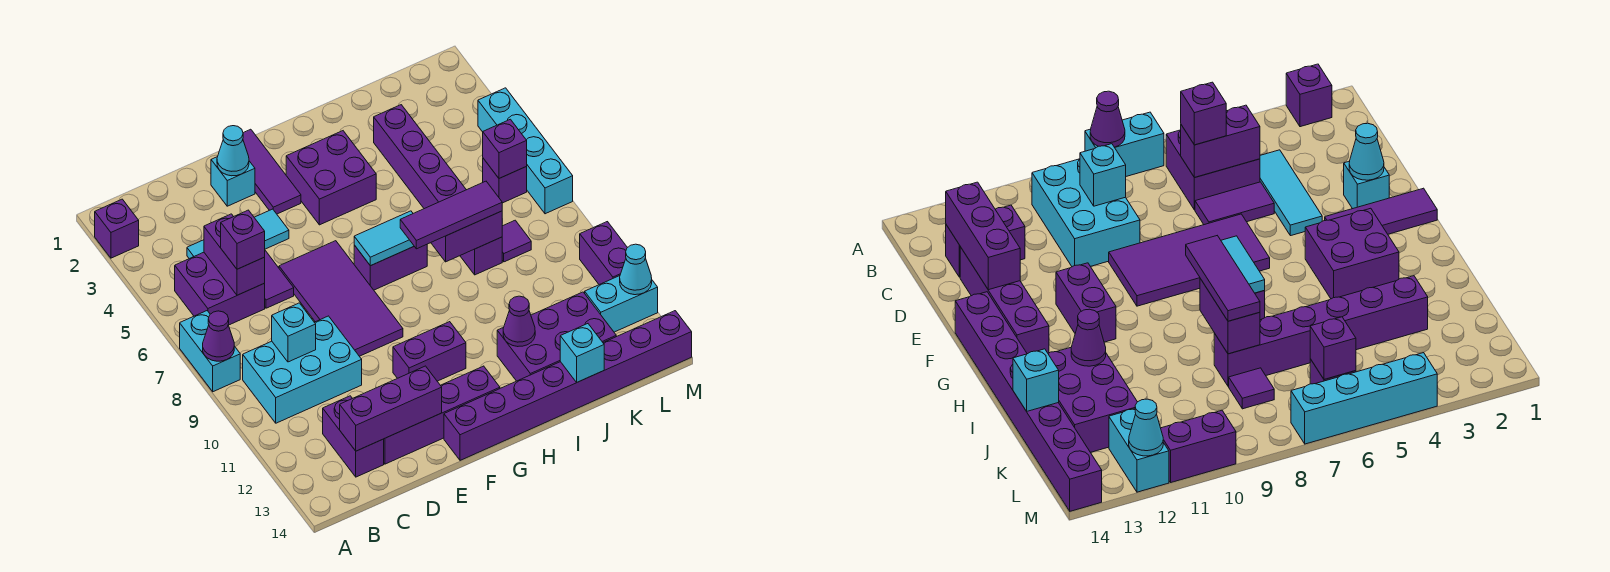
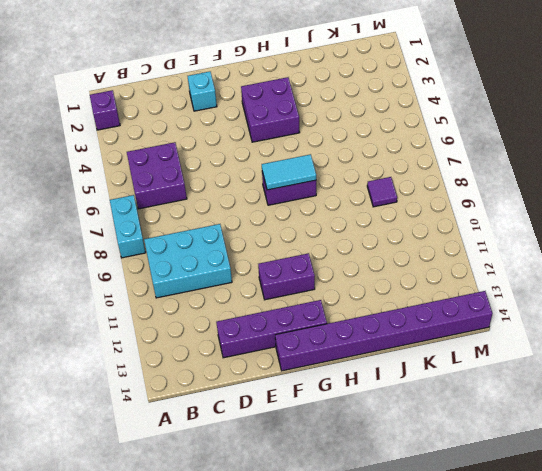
none -> cyan 1x3 tile [187,209,289,259]
none -> purple 1x2 brick [323,396,384,477]
none -> purple 1x2 tile [265,251,294,308]
none -> purple 2x4 tile [279,241,403,356]

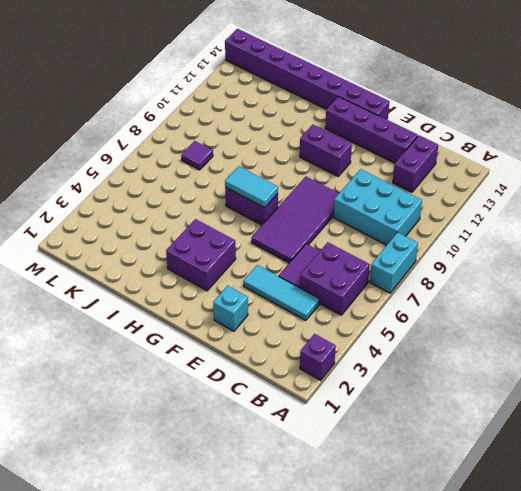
none -> purple 1x3 tile [243,129,301,214]
none -> purple 2x3 brick [497,292,616,381]
none -> purple 1x6 brick [374,105,502,275]
none -> purple 1x1 brick [483,158,527,203]

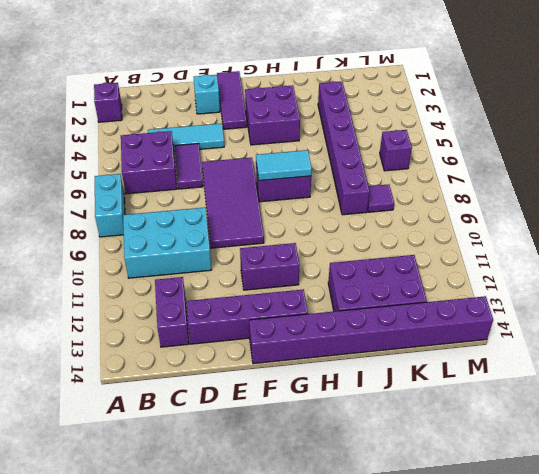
none -> cyan 1x2 brick [585,276,658,332]
none -> cyan 1x4 brick [478,88,573,214]
none -> purple 1x2 brick [580,222,627,285]
none -> purple 1x1 cone [203,311,234,361]

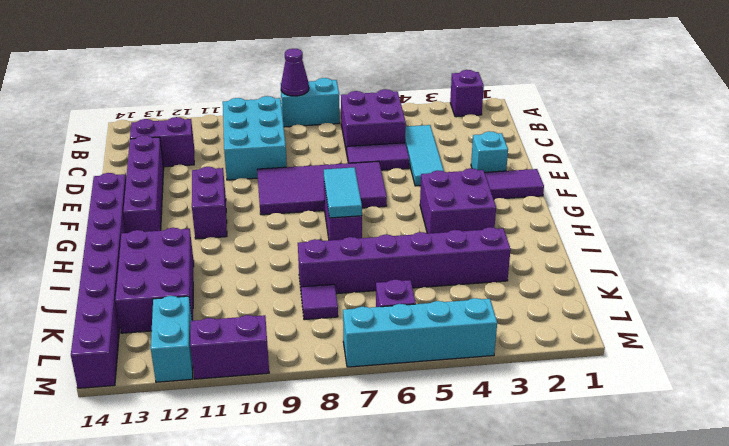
none -> purple 1x2 brick [204,214,265,295]
none -> cyan 1x1 brick [272,303,316,362]
none -> purple 1x3 brick [340,366,442,451]
none -> cyan 1x1 cone [217,126,249,176]

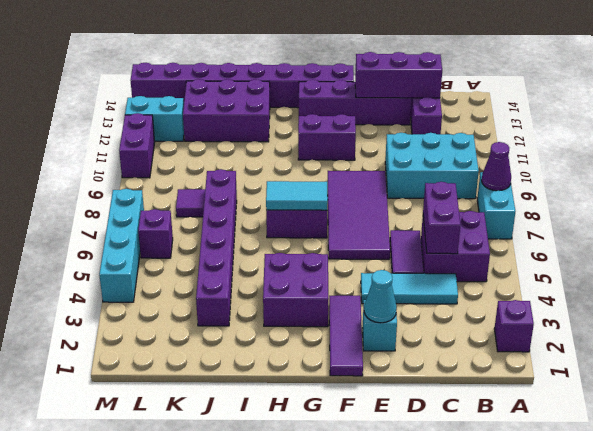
none -> cyan 1x1 brick [272,303,316,362]
none -> purple 1x2 brick [431,211,502,262]
none -> purple 1x1 cone [503,296,535,347]
none -> cyan 1x1 brick [560,324,604,383]

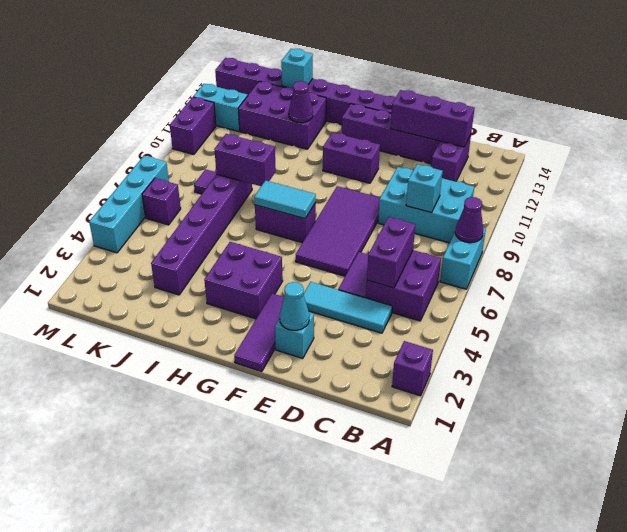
none -> purple 1x1 brick [483,119,527,178]
none -> cyan 1x1 cone [620,244,652,295]
none -> purple 1x1 brick [221,210,265,269]
none -> purple 1x3 tile [400,181,502,249]

